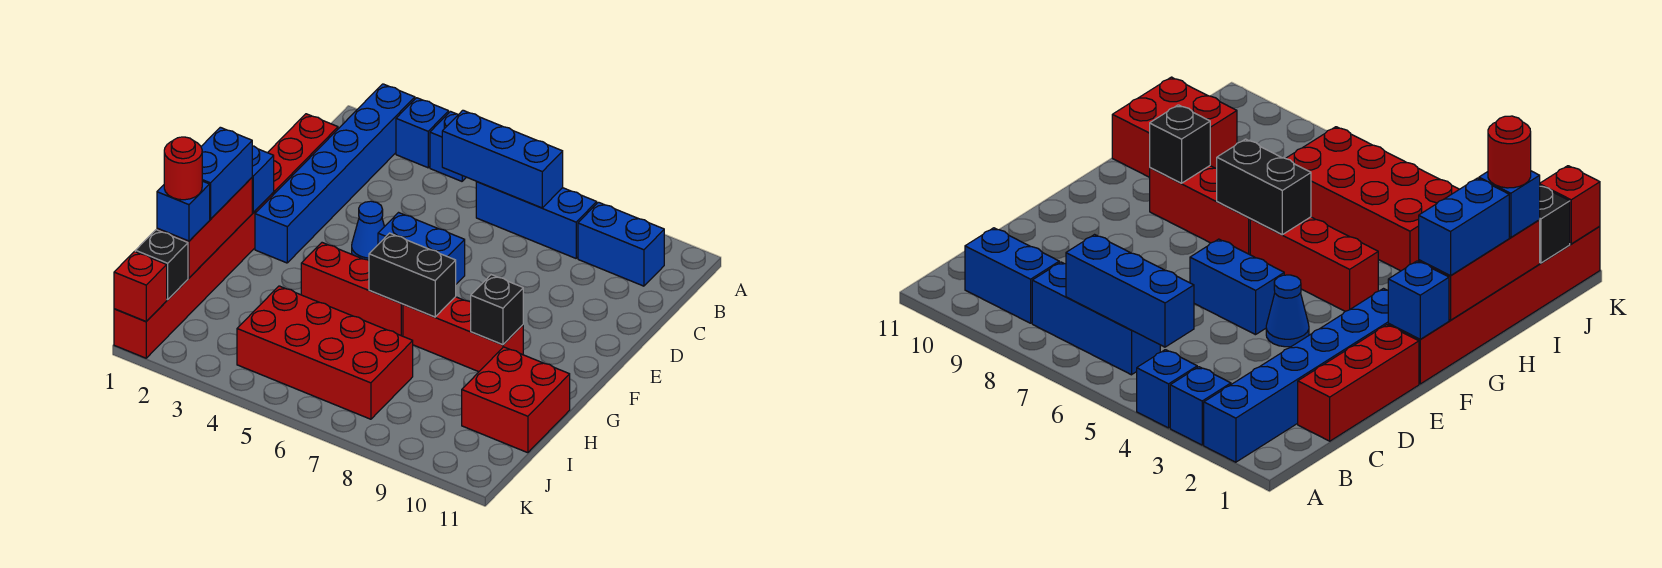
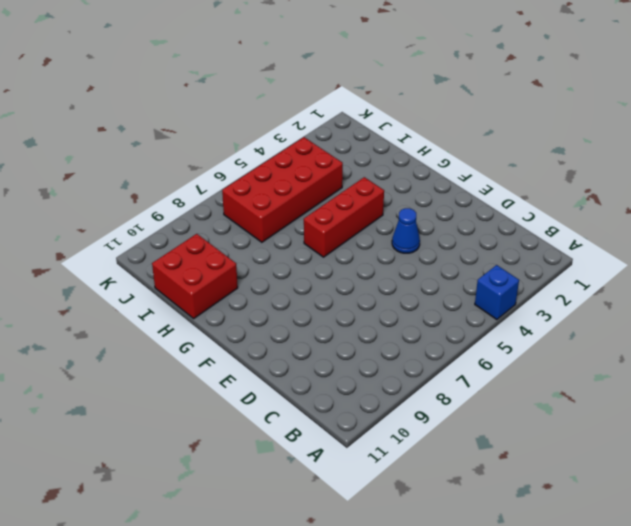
none -> blue 1x6 brick [255,84,415,263]
none -> blue 1x1 brick [396,98,449,168]
none -> blue 1x3 brick [476,182,597,258]

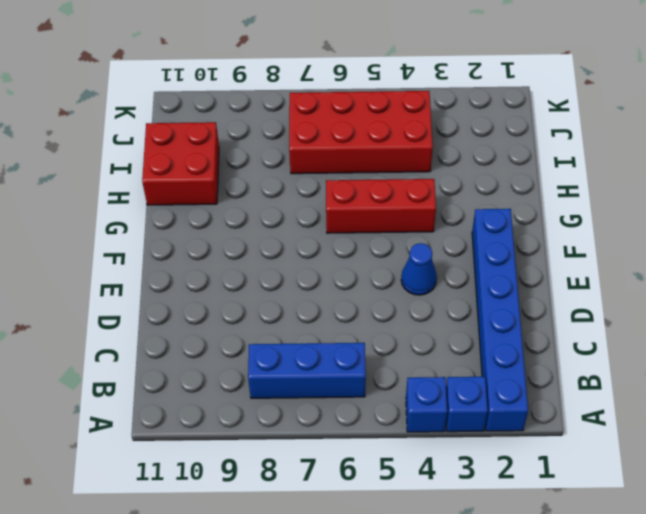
none -> blue 1x2 brick [578,202,665,286]
none -> red 1x3 brick [268,114,338,194]
none -> blue 1x2 brick [378,213,465,284]

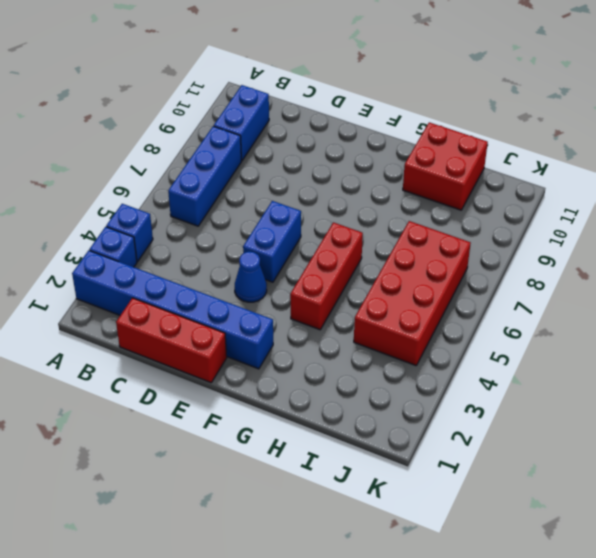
none -> red 1x6 brick [114,192,274,358]
none -> red 1x3 brick [403,297,523,372]
none -> blue 1x3 brick [442,110,563,208]

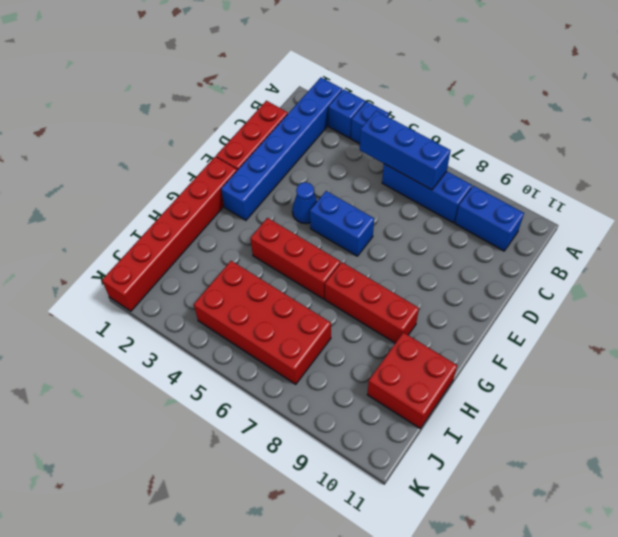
none -> blue 1x1 brick [252,146,274,212]
none -> red 1x3 brick [157,178,252,278]
none -> black 1x2 brick [369,233,456,317]

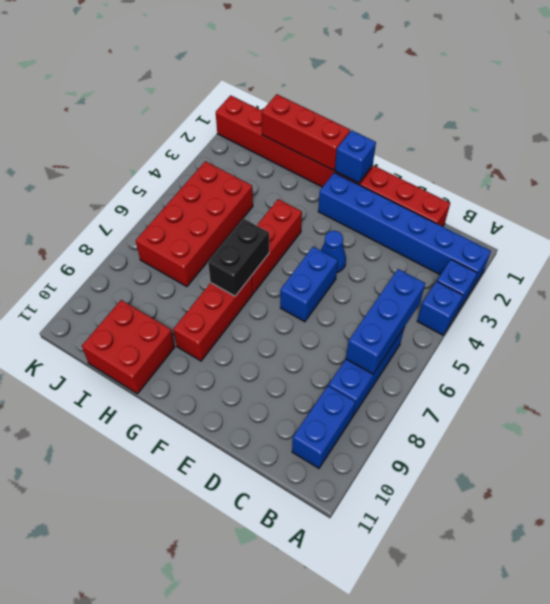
none -> black 1x1 brick [471,275,523,345]
none -> black 1x1 brick [135,230,188,300]
none -> red 1x1 brick [114,251,167,321]

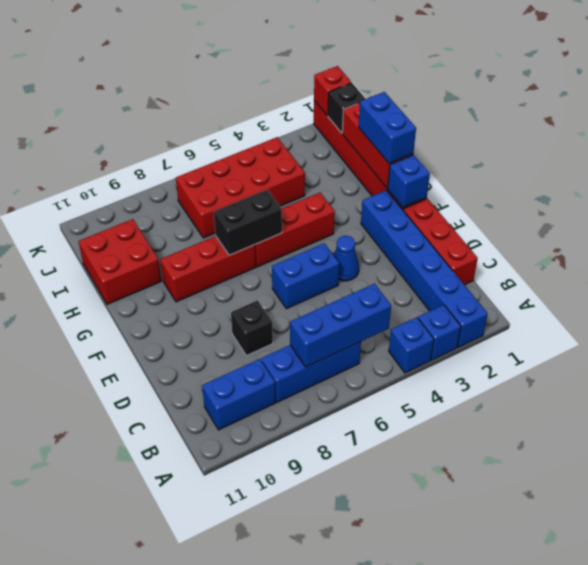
black 1x1 brick [231,300,273,356] -> black 1x1 brick moved to [471,275,523,345]
none -> blue 1x1 brick [157,181,210,241]
none -> red 1x1 round brick [164,137,202,200]

